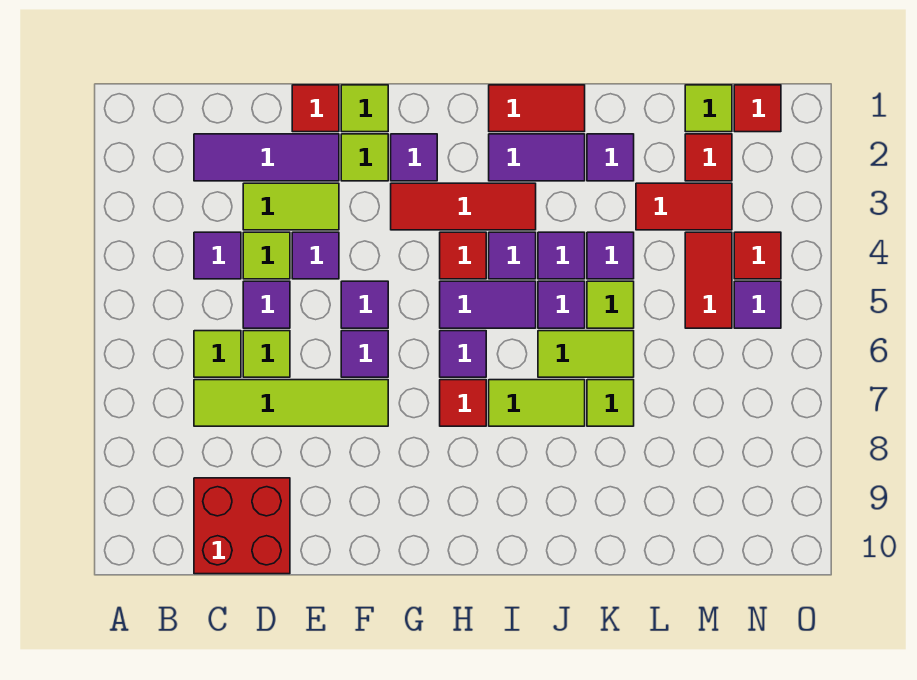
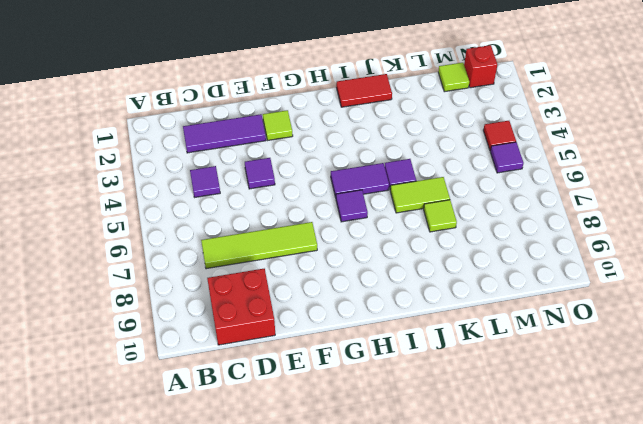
red 1x1 brick [464,45,497,88] -> red 1x1 tile [734,85,781,132]
none -> lime 1x1 tile [194,331,241,377]
none -> lime 1x2 tile [243,183,339,230]
none -> lime 1x1 tile [243,232,290,279]
none -> purple 1x1 tile [243,281,290,328]

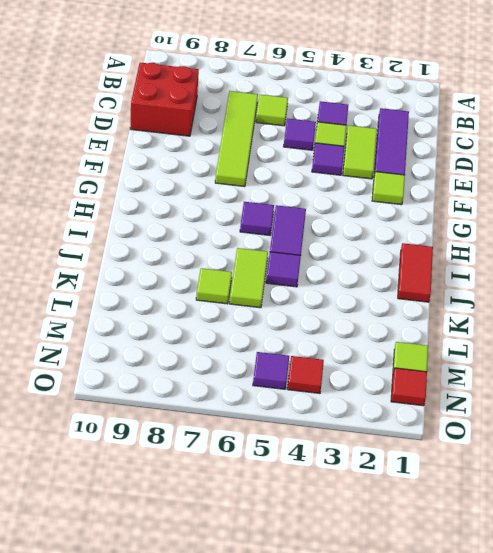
none -> lime 1x1 tile [243,331,290,377]
none -> red 1x1 tile [292,85,339,132]
none -> lime 1x1 tile [341,85,388,132]
none -> purple 1x1 tile [341,281,388,328]

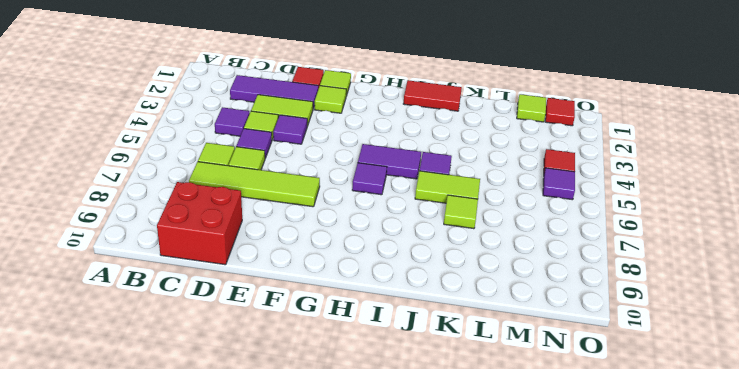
none -> purple 1x1 tile [341,281,388,328]
none -> purple 1x1 tile [341,331,388,377]
none -> purple 1x1 tile [391,134,437,181]
none -> red 1x3 tile [391,183,536,230]

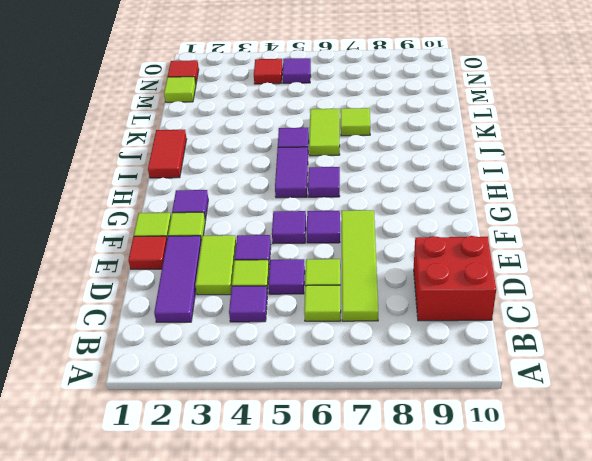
none -> red 1x3 tile [391,183,536,230]
none -> red 1x1 tile [440,232,486,279]
none -> red 1x1 tile [440,380,486,426]
none -> purple 1x2 tile [489,134,585,181]

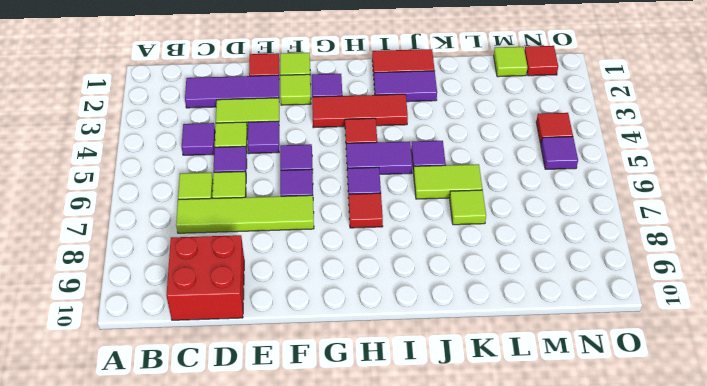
none -> purple 1x1 tile [489,232,536,279]
none -> lime 1x2 tile [489,380,585,426]
none -> purple 1x1 tile [538,232,585,279]
none -> purple 1x1 tile [587,134,634,181]

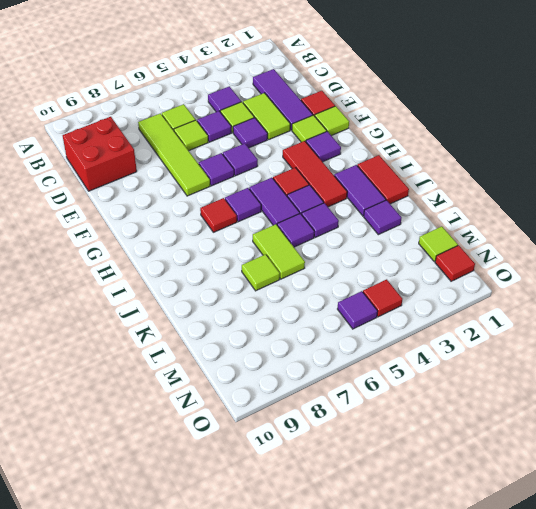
none -> lime 1x2 tile [489,380,585,426]
none -> purple 1x1 tile [587,232,634,279]
none -> lime 1x1 tile [587,281,634,328]
none -> red 1x2 tile [636,183,732,230]

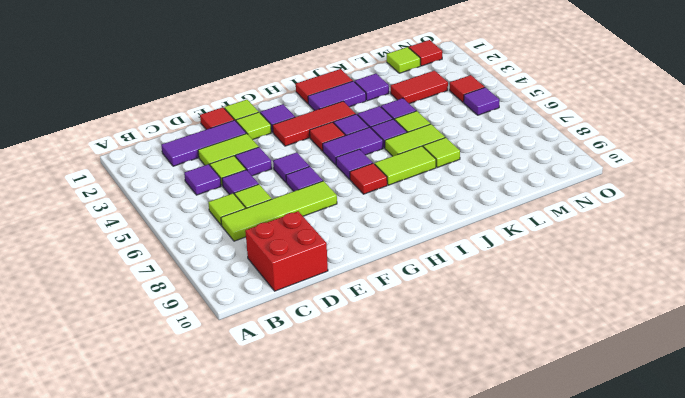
none -> red 1x1 tile [685,134,732,181]
none -> red 1x2 tile [685,232,732,328]

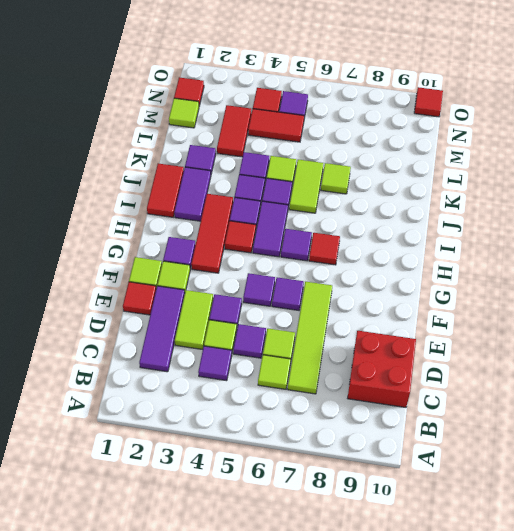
red 1x1 tile [414,87,443,117] -> red 1x1 tile moved to [685,134,732,181]
none -> lime 1x2 tile [489,380,585,426]

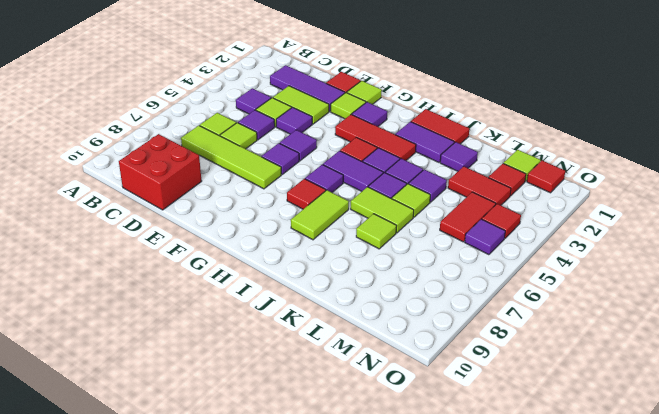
lime 1x2 tile [291,190,349,240] -> lime 1x2 tile turned to [489,380,585,426]

